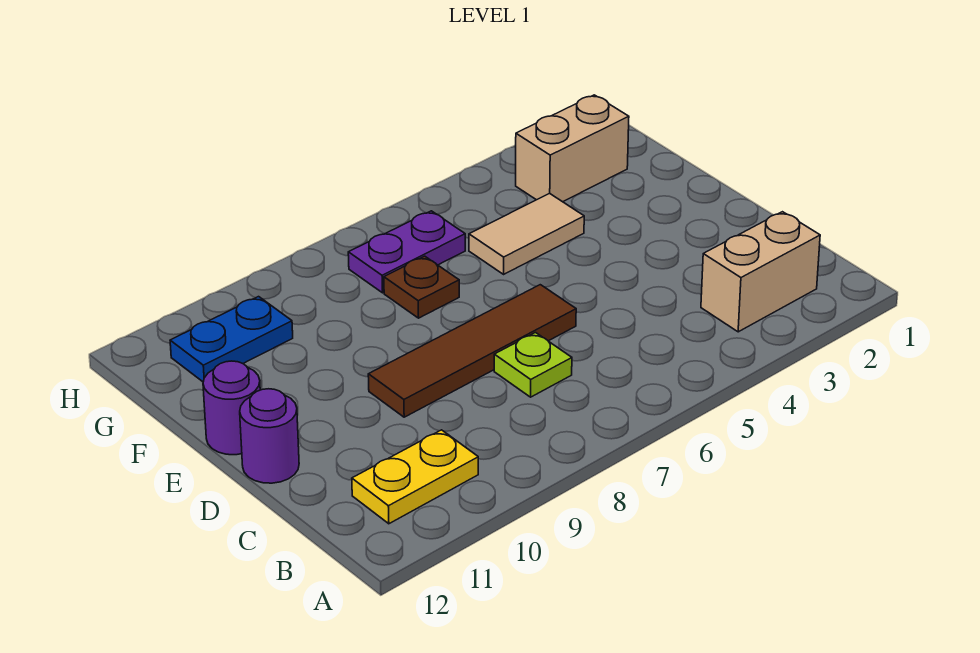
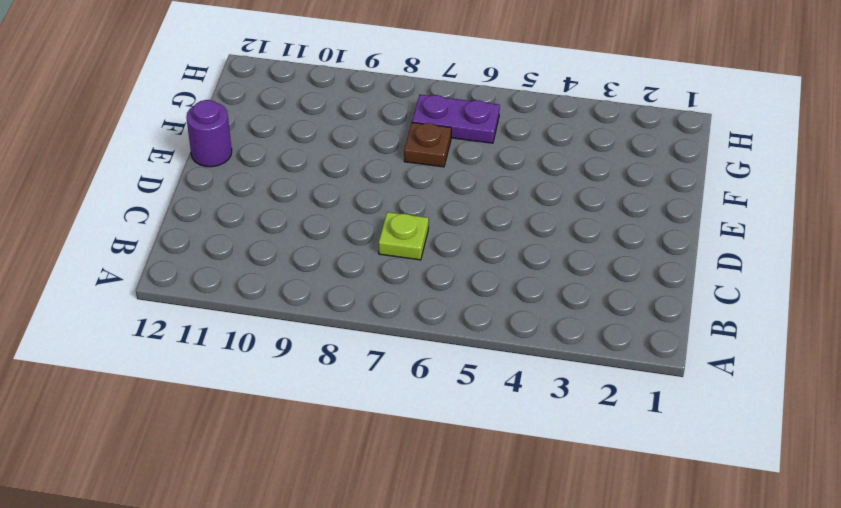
none -> tan 1x2 brick [701,212,820,332]
none -> yellow 1x2 plate [352,430,478,524]

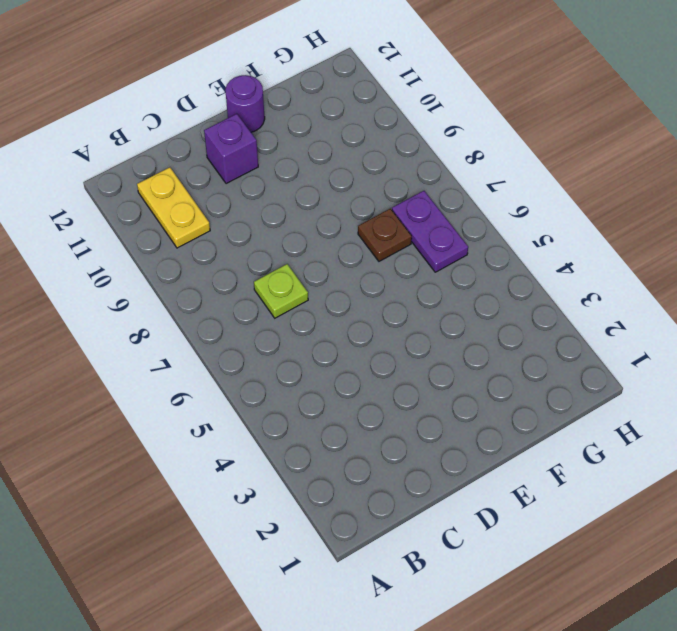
purple 1x1 brick [204,114,258,184] -> none
none -> tan 1x2 brick [701,212,820,332]
none -> brown 1x4 tile [368,285,576,417]

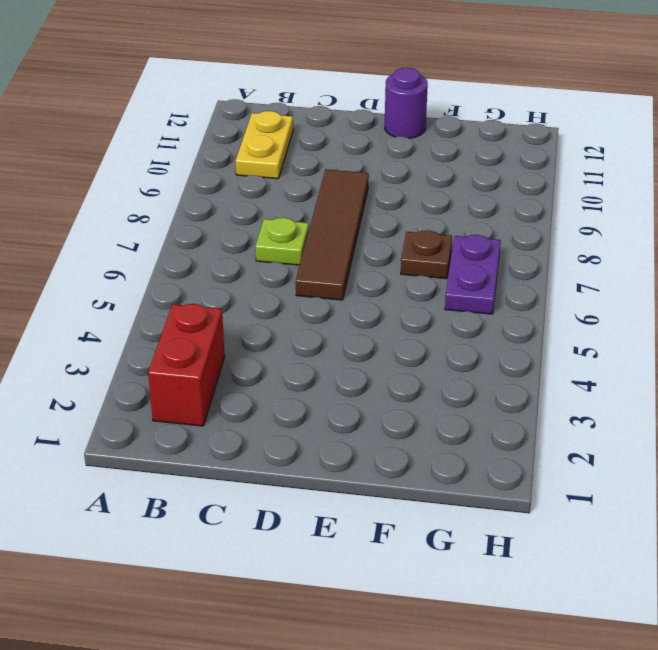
red 1x2 brick [148,304,225,426] -> tan 1x2 brick [701,212,820,332]
none -> purple 1x1 round brick [240,389,299,483]
none -> tan 1x2 tile [469,193,584,274]

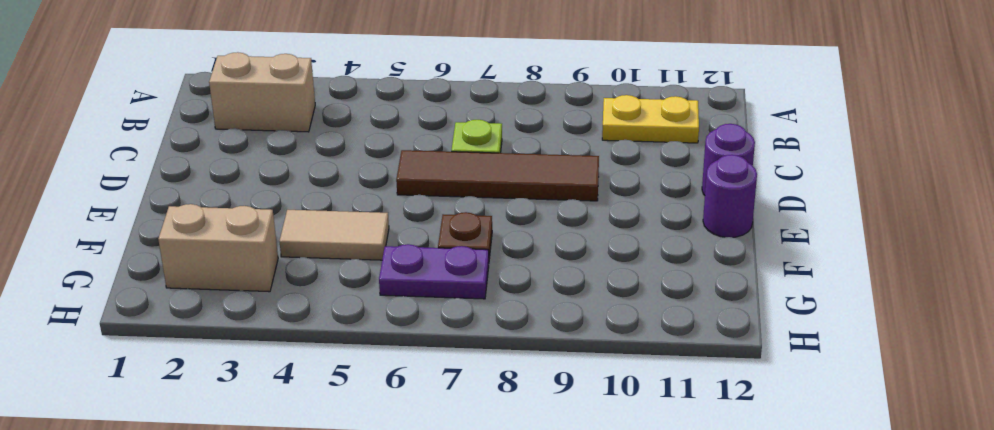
none -> blue 1x2 plate [170,297,293,382]

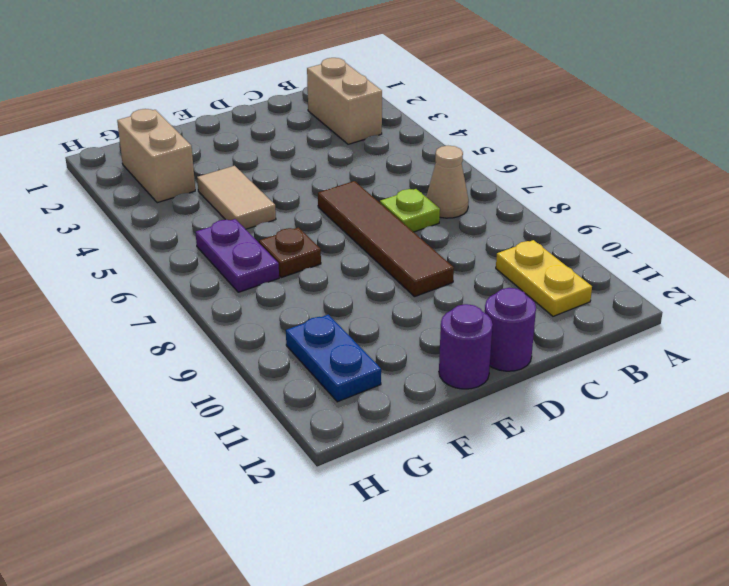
tan 1x1 cone [426,146,469,218] -> none

